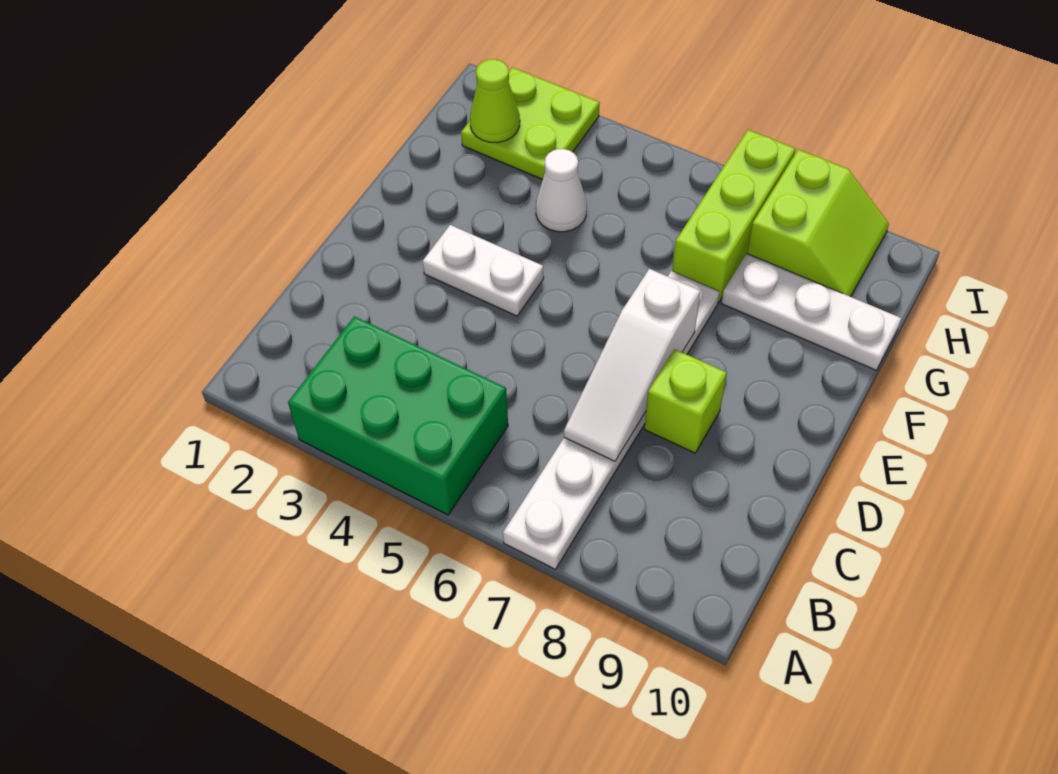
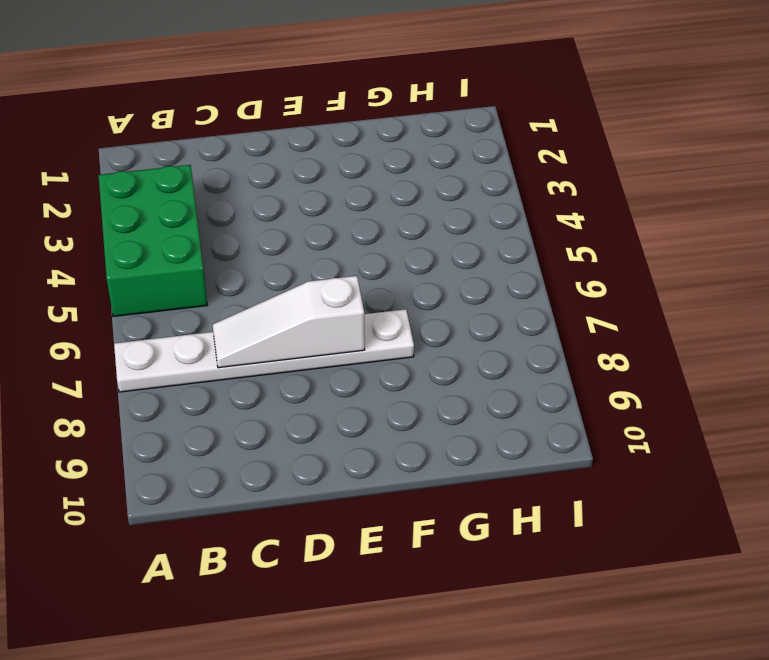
none -> lime 1x1 brick [645,349,727,453]
none -> white 1x2 plate [423,225,544,316]

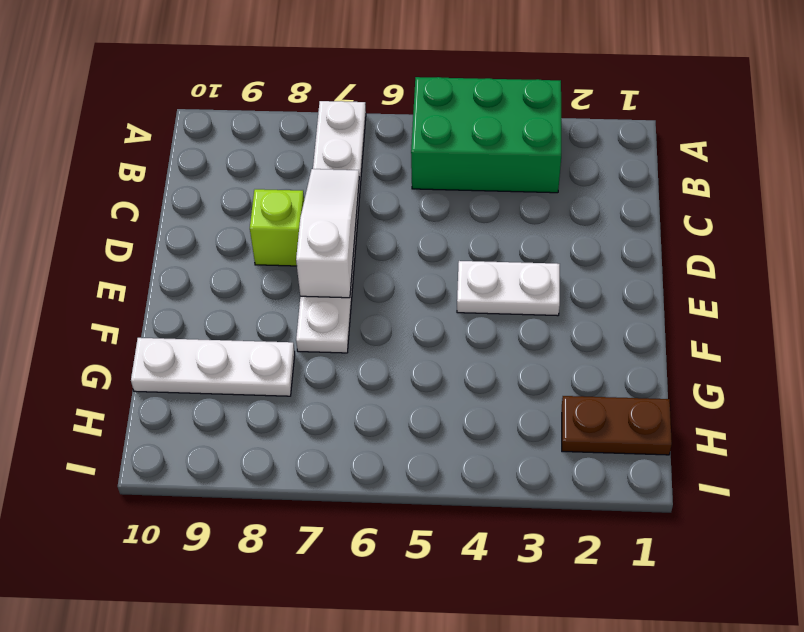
brown 1x2 plate [562,396,672,455] -> lime 2x2 plate [461,67,600,179]
none -> white 1x1 cone [536,149,587,232]
none -> lime 1x3 brick [672,130,795,302]

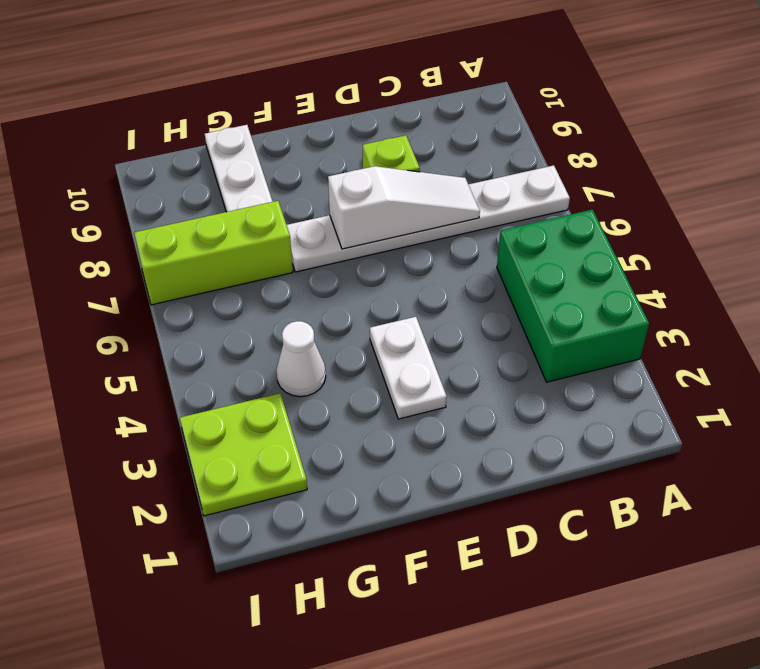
none -> lime 2x2 slope [747,150,889,297]
none -> lime 1x1 cone [470,59,520,143]

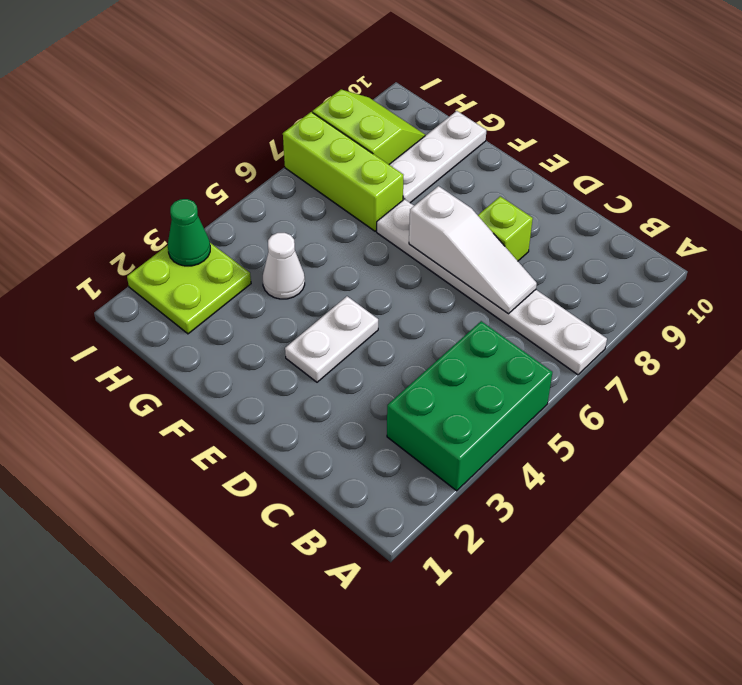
green 1x1 cone [168,199,210,266] -> none
none -> lime 1x1 cone [470,59,520,143]

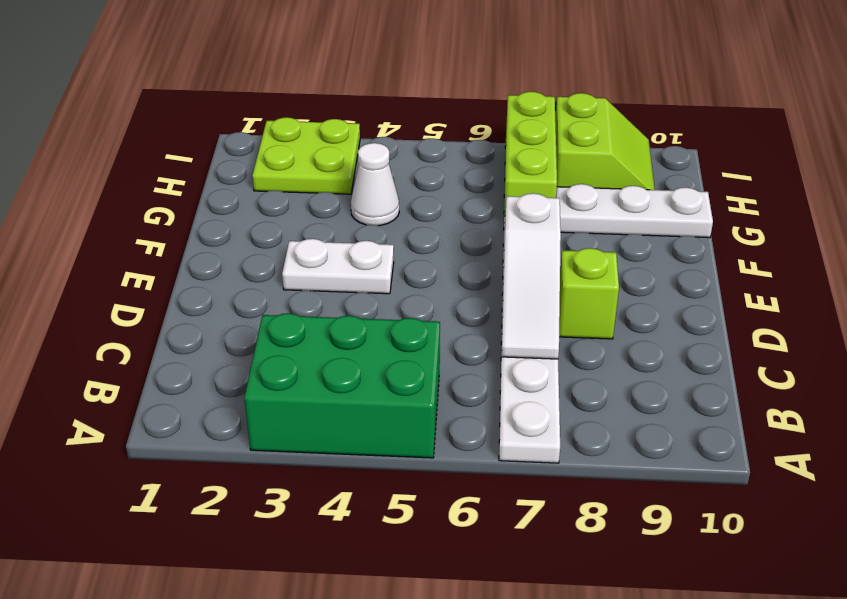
none -> lime 1x1 cone [470,59,520,143]

